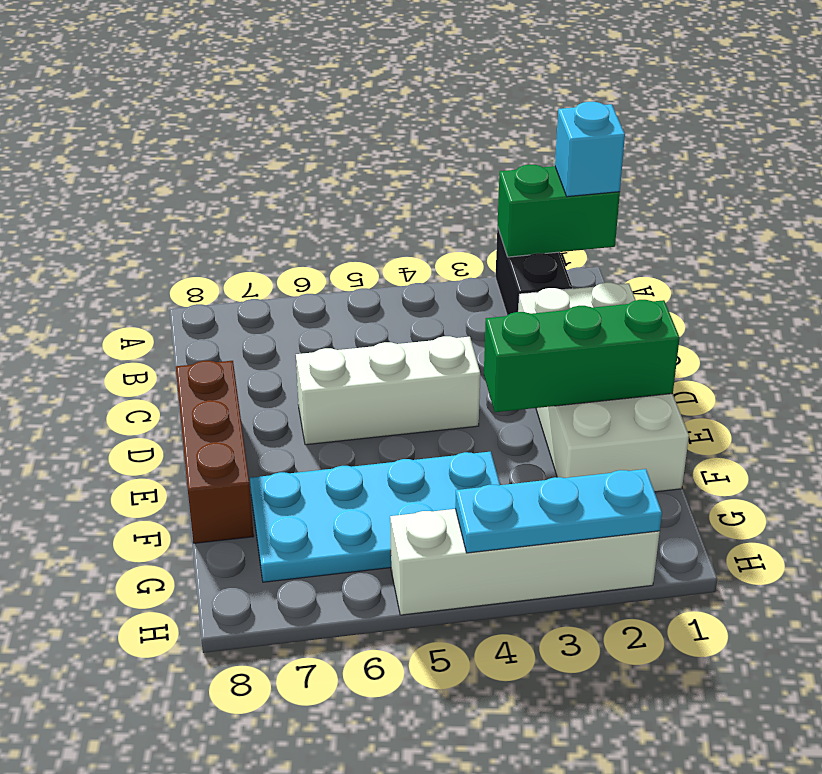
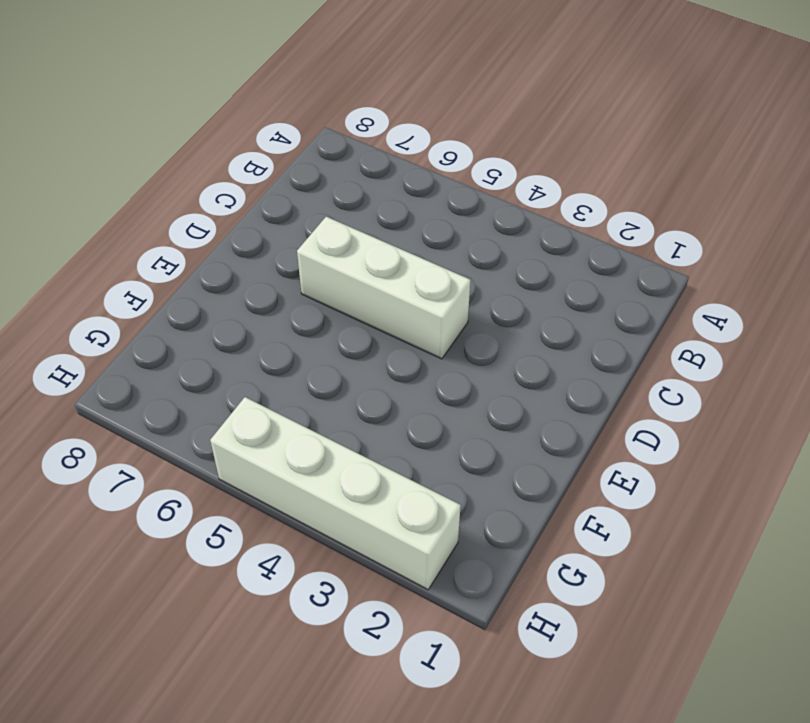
none -> black 1x2 brick [496,227,572,315]
none -> white 2x4 brick [518,282,689,492]

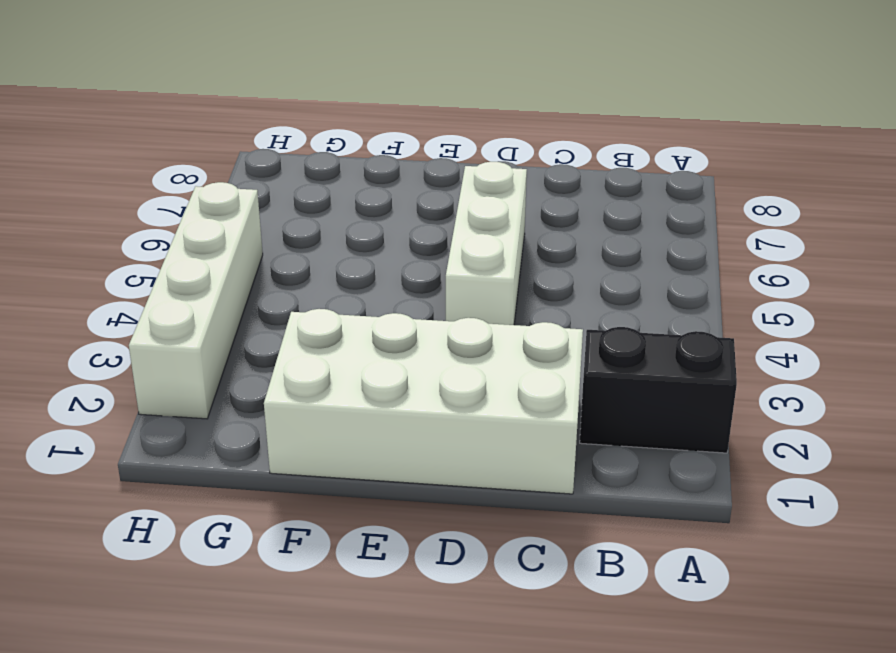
none -> brown 1x3 brick [176,360,254,543]
none -> cyan 2x4 plate [250,452,500,582]

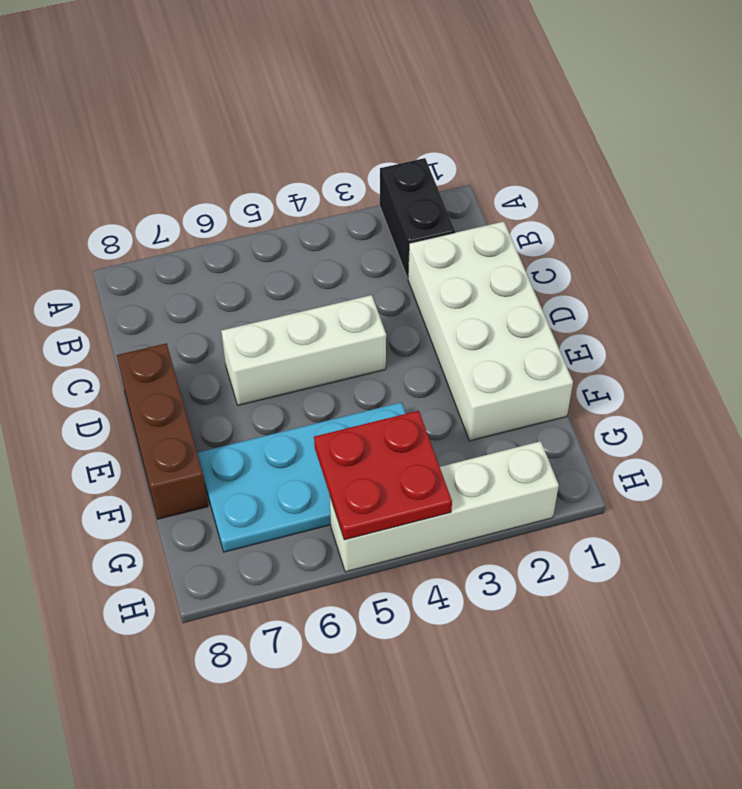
red 2x2 plate [314,411,452,540] -> cyan 1x3 plate [455,469,662,553]
none -> green 1x2 brick [497,165,620,257]
none -> green 1x3 brick [484,300,680,412]

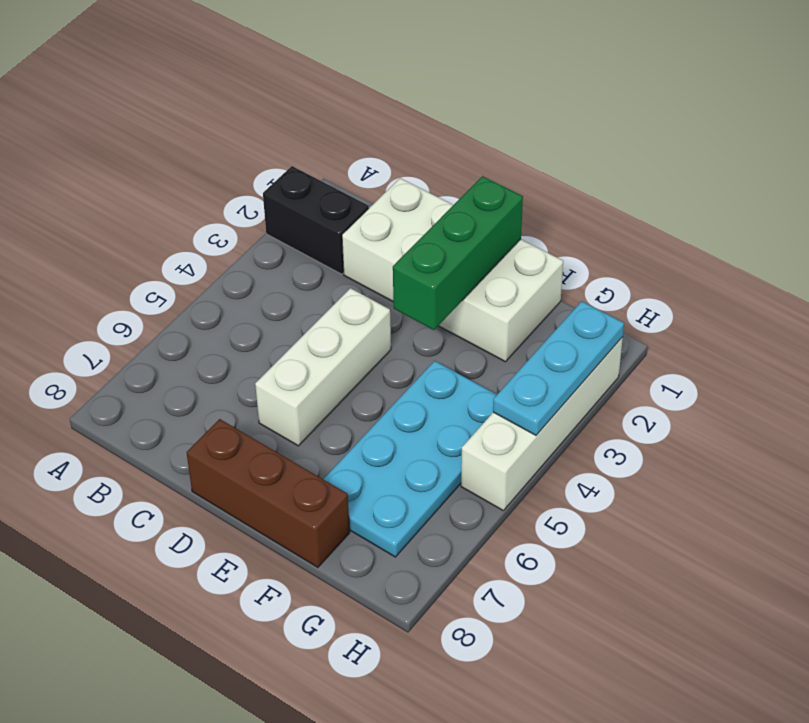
none -> green 1x2 brick [497,165,620,257]
none -> cyan 1x1 brick [555,102,625,197]

